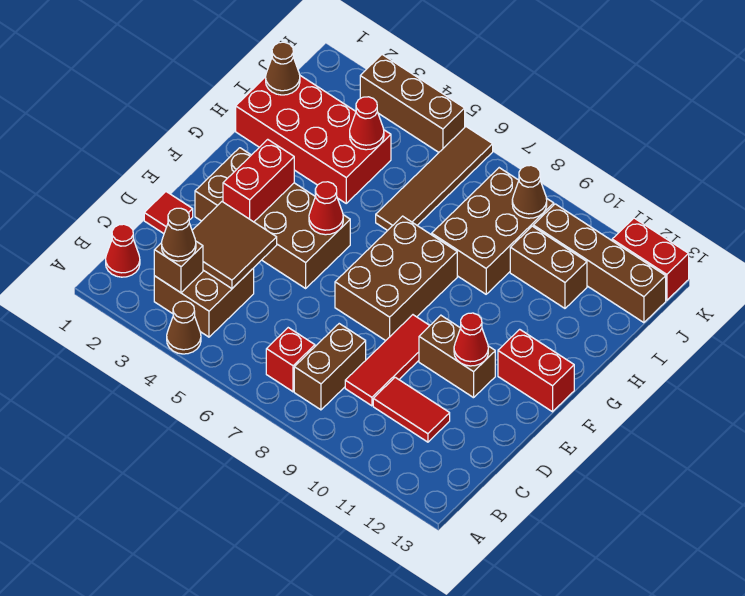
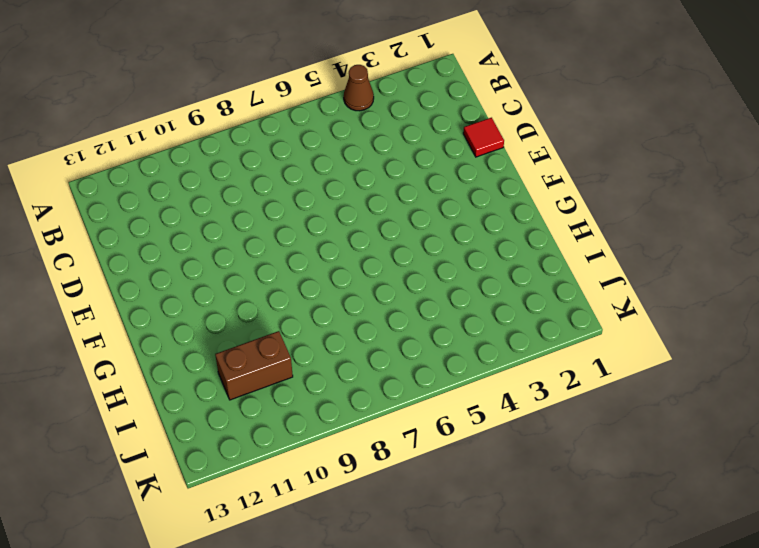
none -> red 1x1 cone [106,224,140,277]
none -> brown 2x2 brick [154,268,254,337]
none -> red 1x1 brick [266,328,315,392]

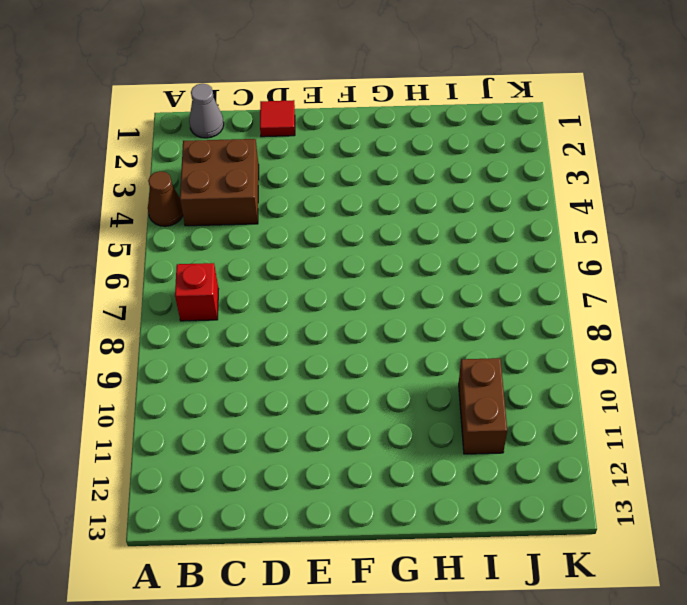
grey 1x1 cone [189,84,224,138] -> red 1x1 cone [106,224,140,277]
none -> brown 1x2 brick [294,324,366,410]
none -> red 1x3 tile [345,315,430,406]
none -> red 1x2 tile [373,377,450,442]

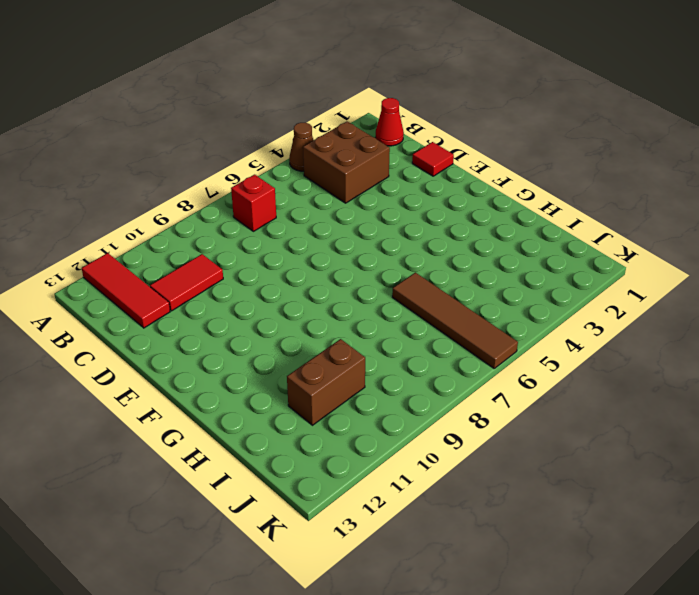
red 1x3 tile [82,253,170,328] -> red 1x3 tile moved to [345,315,430,406]
none -> brown 1x2 brick [294,324,366,410]
none -> brown 2x4 brick [195,148,350,288]
none -> brown 2x3 brick [335,216,457,341]

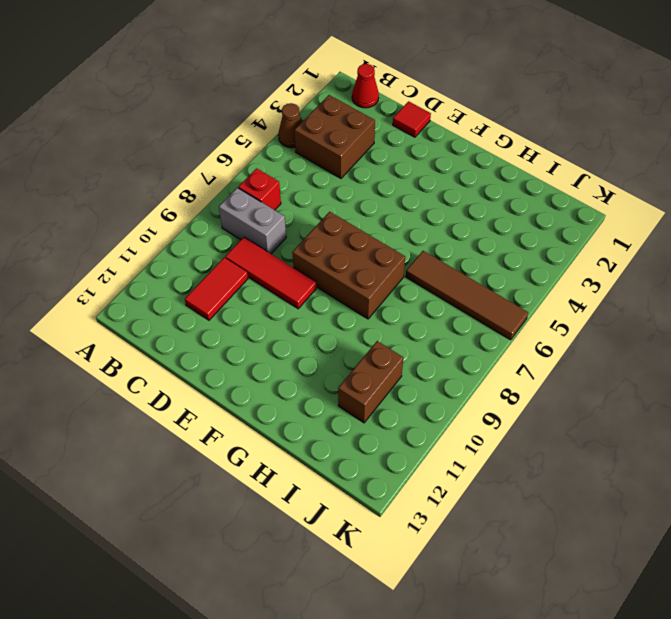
grey 1x2 brick [219,188,286,254] -> brown 1x2 brick [294,324,366,410]
none -> brown 2x4 brick [195,148,350,288]
none -> brown 1x2 brick [419,315,495,398]
none -> red 1x2 brick [498,329,574,412]

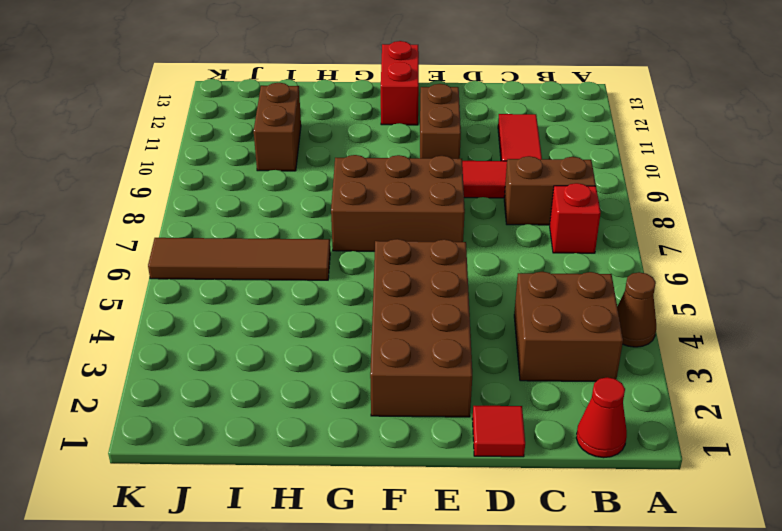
none -> red 2x4 brick [236,76,391,203]
none -> brown 2x3 brick [432,168,554,294]
none -> brown 1x4 brick [533,204,666,323]

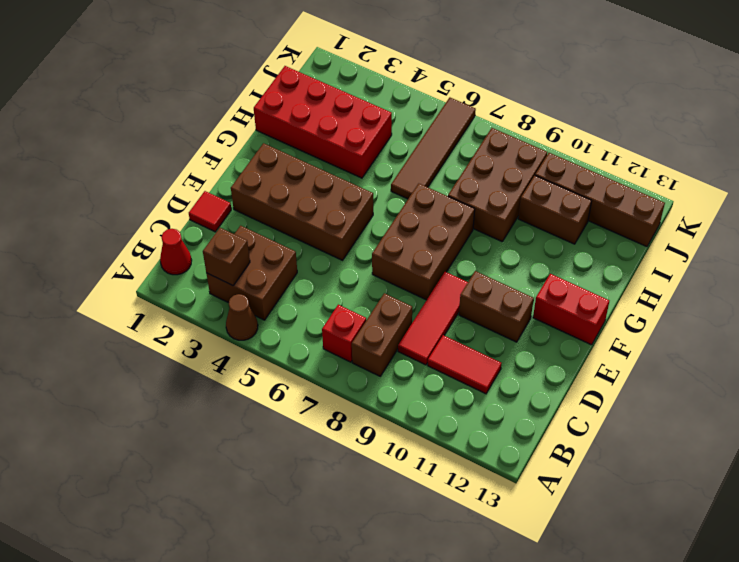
none -> brown 1x3 brick [360,55,465,152]
none -> red 1x2 brick [612,218,689,300]
none -> brown 2x2 tile [192,202,277,288]

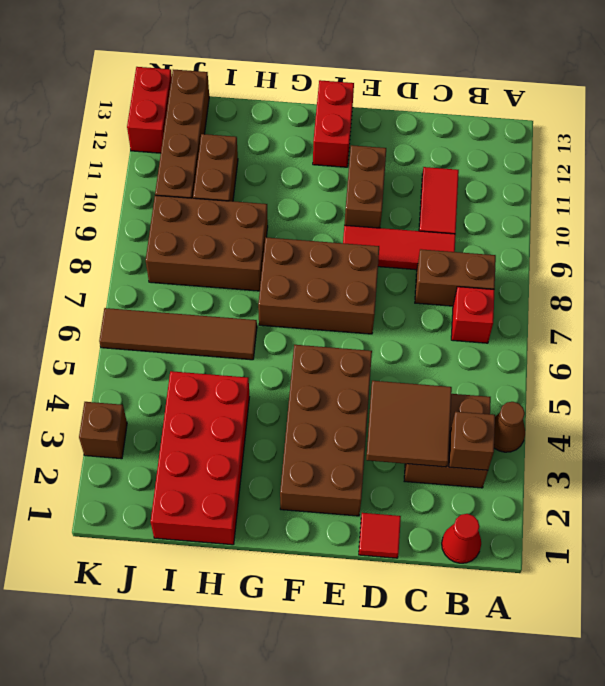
brown 1x1 brick [79,402,127,459] -> brown 1x3 brick [360,55,465,152]
none -> red 1x2 brick [223,139,294,222]
none -> red 1x1 cone [454,313,488,366]
none -> red 1x1 cone [309,182,343,235]

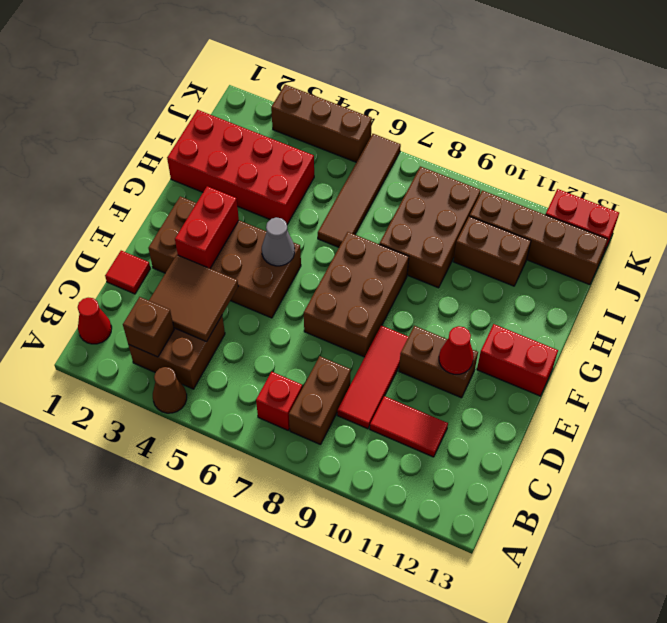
grey 1x1 cone [262,217,295,266] -> red 1x1 cone [309,182,343,235]
none -> brown 1x1 cone [266,42,300,95]
none -> red 1x1 cone [350,97,384,150]
none -> brown 1x1 cone [512,165,547,218]

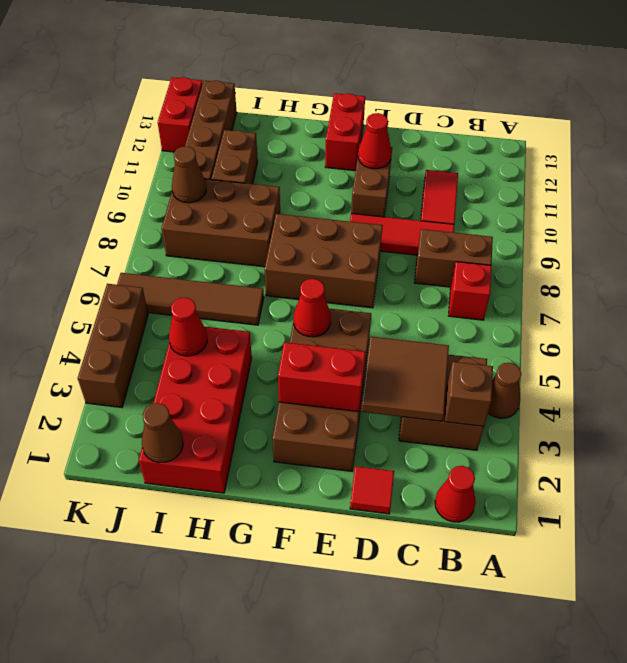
none -> brown 1x1 cone [162,208,196,261]

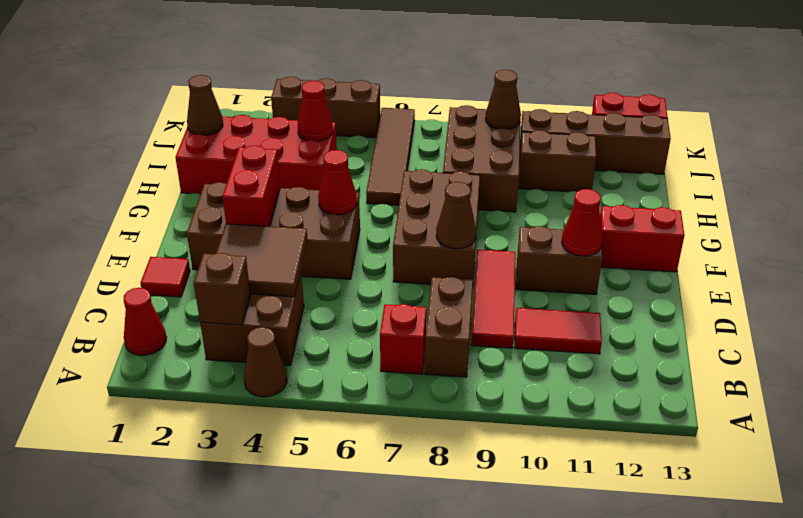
brown 1x1 cone [436,182,476,249] -> brown 1x1 cone moved to [162,208,196,261]

